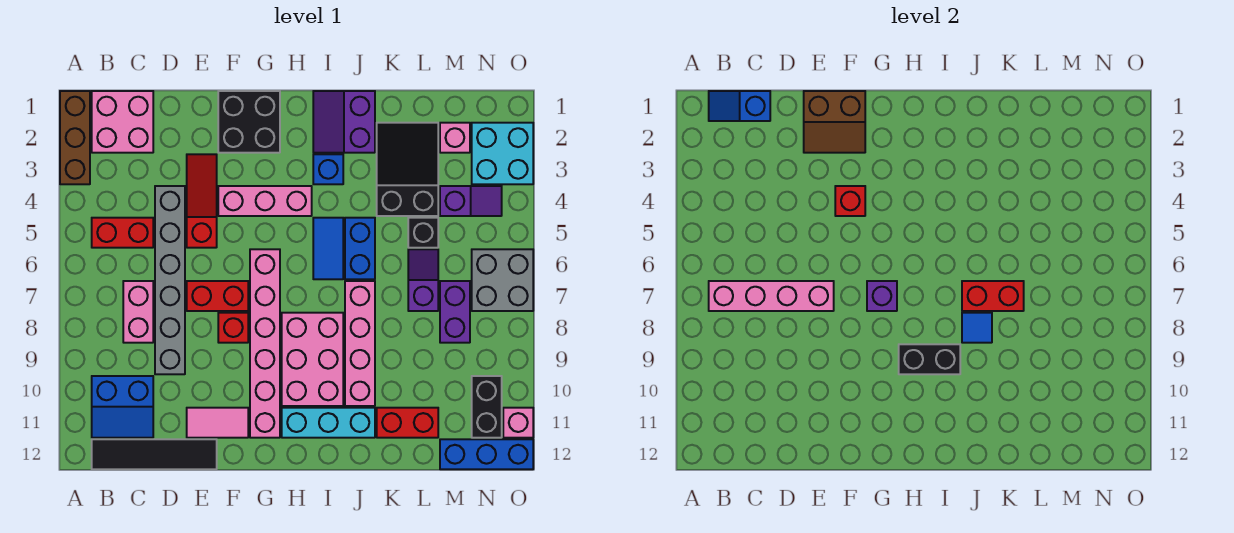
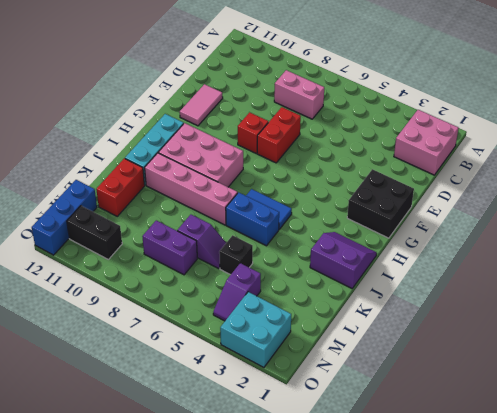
none -> brown 1x3 brick [60,91,90,184]
none -> red 1x2 brick [92,218,153,248]
none -> blue 2x2 slope [92,376,153,438]
none -> black 1x4 tile [92,439,217,469]

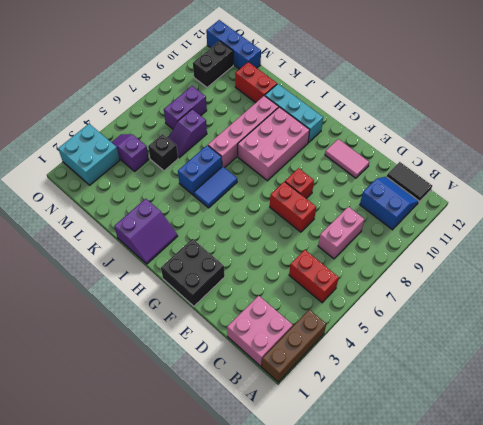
black 1x2 tile [387,162,432,202] -> black 1x4 tile [92,439,217,469]
none -> grey 1x6 brick [155,186,185,374]
none -> red 1x3 slope [187,154,217,248]
none -> pink 1x3 brick [218,186,312,216]
none -> pink 1x6 brick [250,249,280,438]

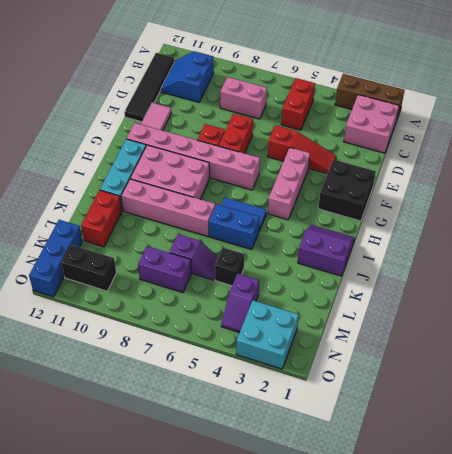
none -> grey 1x6 brick [155,186,185,374]
none -> blue 1x1 brick [313,154,343,184]
none -> black 2x3 slope [377,123,438,216]
none -> pink 1x1 brick [440,123,470,153]

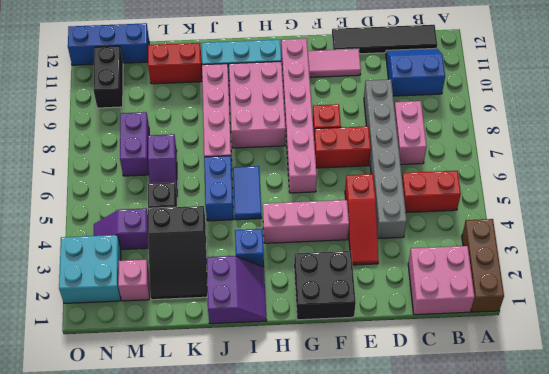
none -> grey 2x2 brick [472,249,533,311]
none -> pink 1x1 brick [503,408,533,438]
none -> blue 1x2 slope [709,91,770,121]
none -> pink 1x4 brick [709,281,834,311]

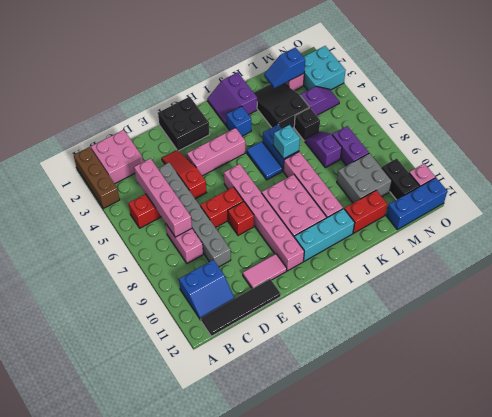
pink 1x4 brick [134,158,192,237] -> pink 1x4 brick turned to [709,281,834,311]
cyan 1x1 brick [273,125,300,159] -> none
blue 1x2 slope [264,47,305,88] -> blue 1x2 slope moved to [709,91,770,121]
grey 2x2 brick [337,153,392,203] -> grey 2x2 brick moved to [472,249,533,311]
none -> brown 2x2 slope [804,91,865,153]
none -> red 1x1 brick [835,186,865,216]
none -> purple 1x1 brick [867,281,897,311]
none -> black 1x2 brick [899,344,960,374]

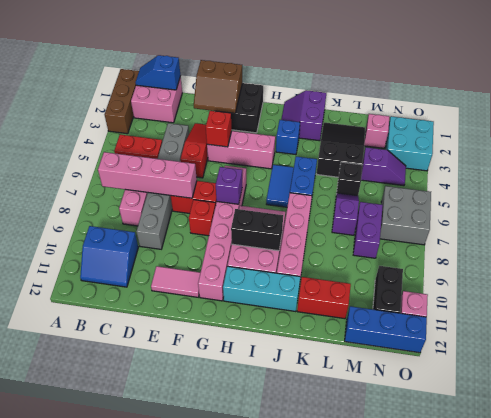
none -> black 1x4 tile [92,439,217,469]
none -> red 1x2 brick [962,281,1024,311]
none -> blue 1x1 tile [962,313,992,343]

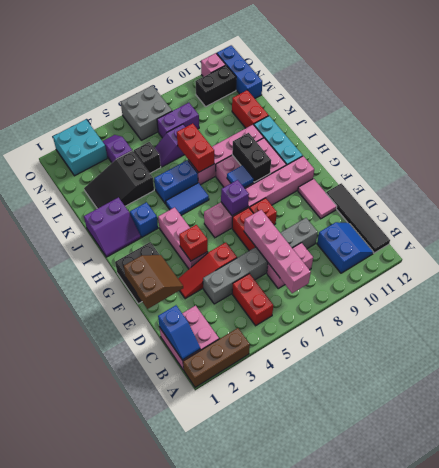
blue 1x1 tile [227,165,254,188] -> blue 1x1 tile moved to [962,313,992,343]
none -> pink 1x1 brick [440,123,470,153]

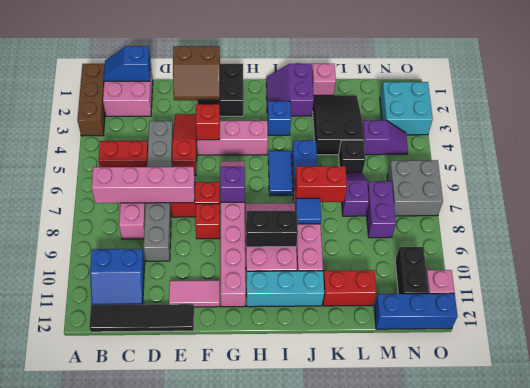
pink 1x1 brick [312,64,336,95] -> pink 1x1 brick moved to [440,123,470,153]

